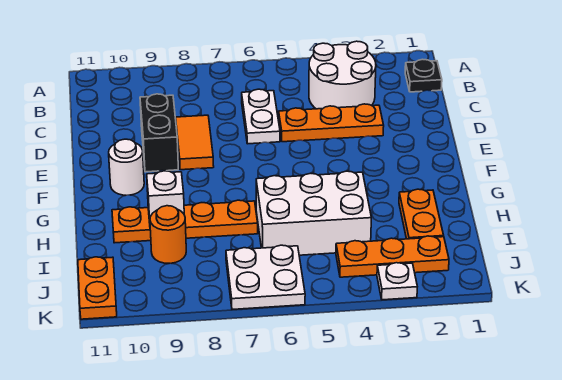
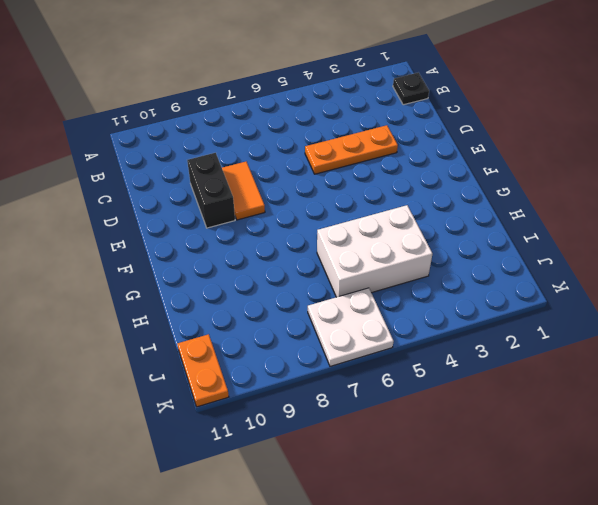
none -> white 2x2 round brick [309,41,376,109]
none -> white 1x2 plate [242,89,280,144]
none -> white 1x1 round brick [109,139,144,195]

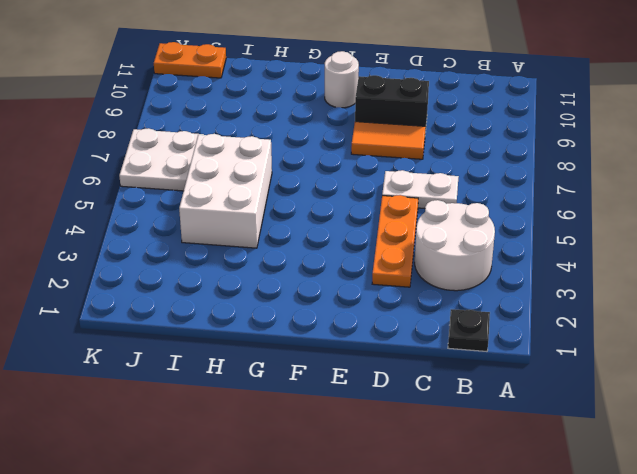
none -> orange 1x2 plate [399,189,444,239]
none -> orange 1x4 plate [112,200,258,243]
none -> orange 1x1 round brick [150,206,186,263]

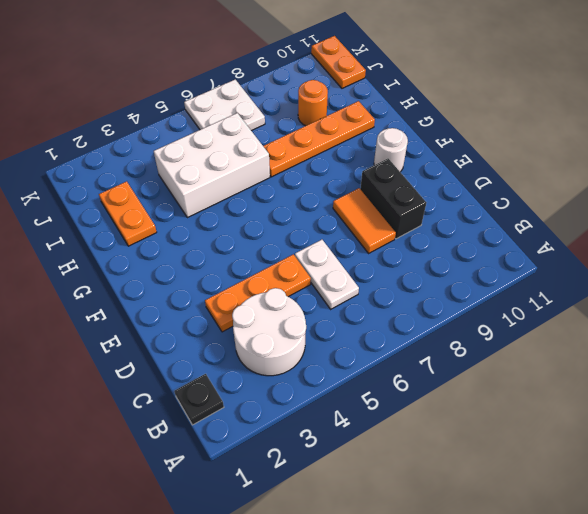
none -> orange 1x3 plate [336,236,449,277]
none -> white 1x1 plate [377,263,417,300]
none -> white 1x1 brick [147,171,184,223]

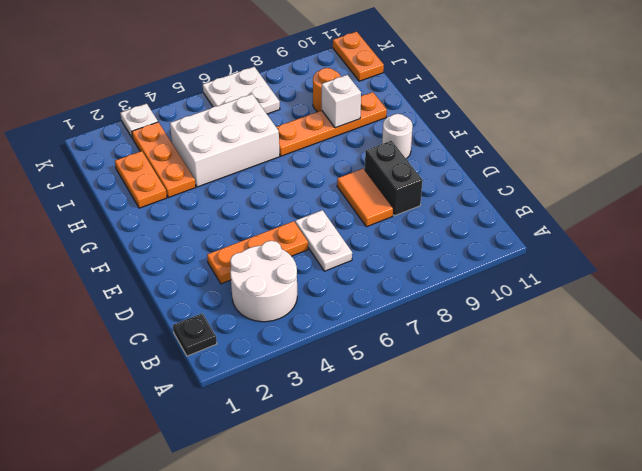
orange 1x3 plate [132,122,196,198] -> orange 1x3 plate turned to [336,236,449,277]

